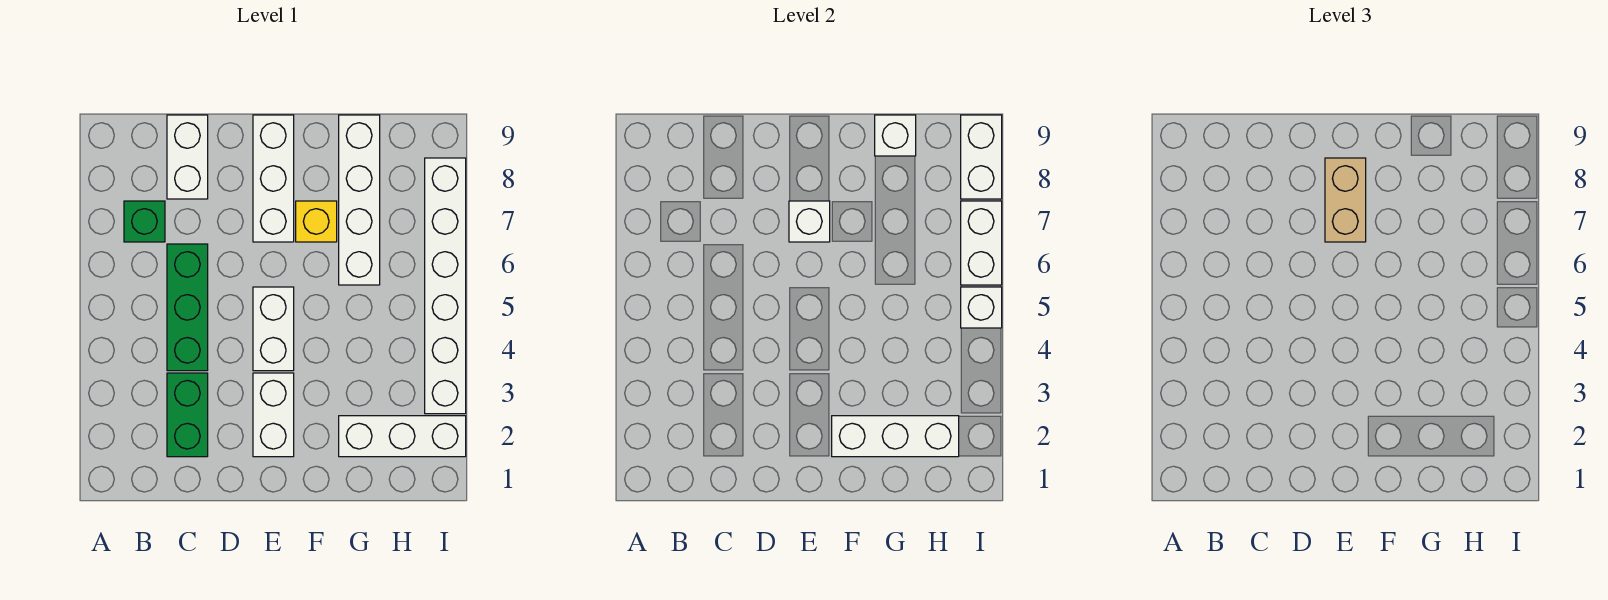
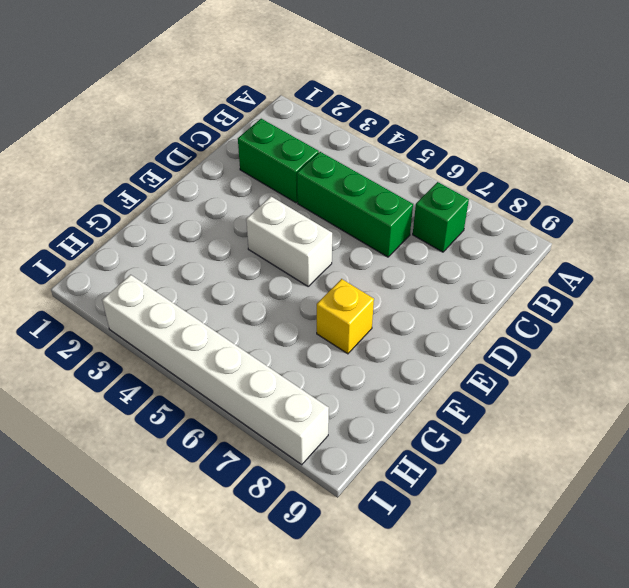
none -> white 1x2 brick [167,115,208,199]
none -> white 1x2 brick [253,373,294,457]
none -> white 1x3 brick [253,115,294,242]

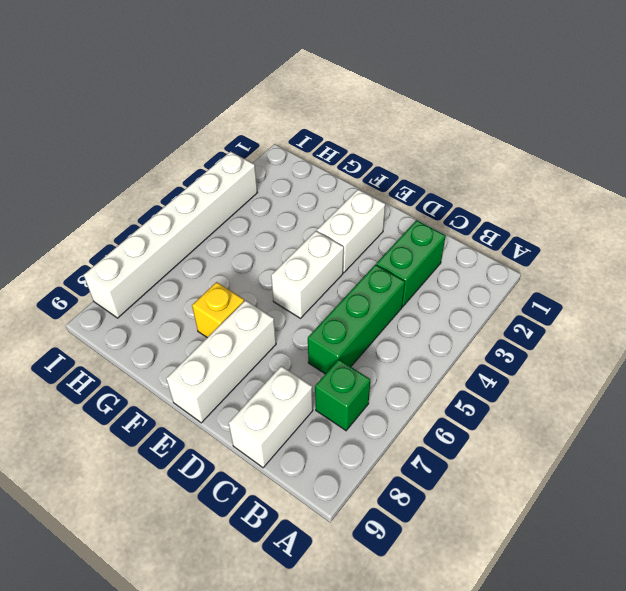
none -> white 1x3 brick [339,416,466,457]
none -> white 1x4 brick [339,115,380,285]
none -> white 1x1 brick [789,201,830,242]

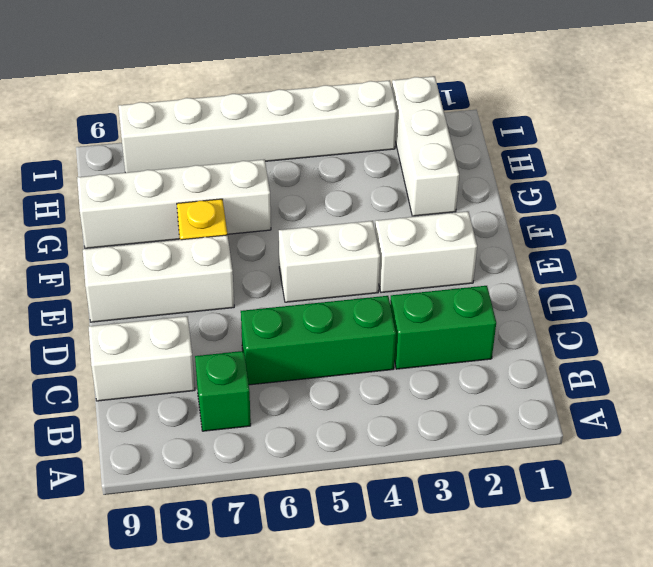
none -> white 1x1 brick [789,201,830,242]
none -> white 1x3 brick [832,416,959,457]
none -> white 1x1 brick [875,115,916,156]

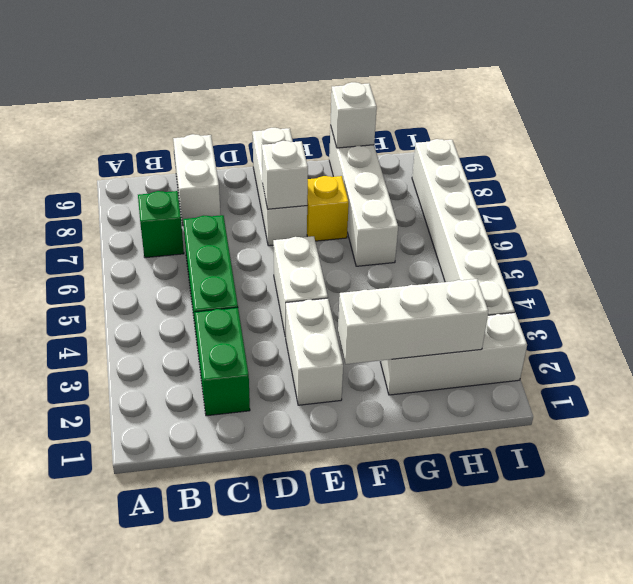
none -> white 1x1 brick [961,287,1002,328]
none -> white 1x2 brick [961,201,1002,285]
none -> white 1x2 brick [961,115,1002,199]

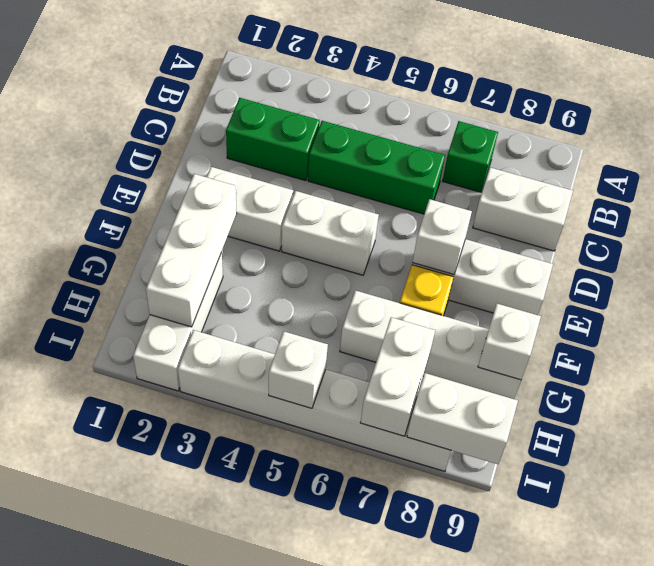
white 1x2 brick [361,317,435,436] -> white 1x2 brick turned to [961,201,1002,285]
none -> tan 1x2 brick [1325,158,1366,242]

